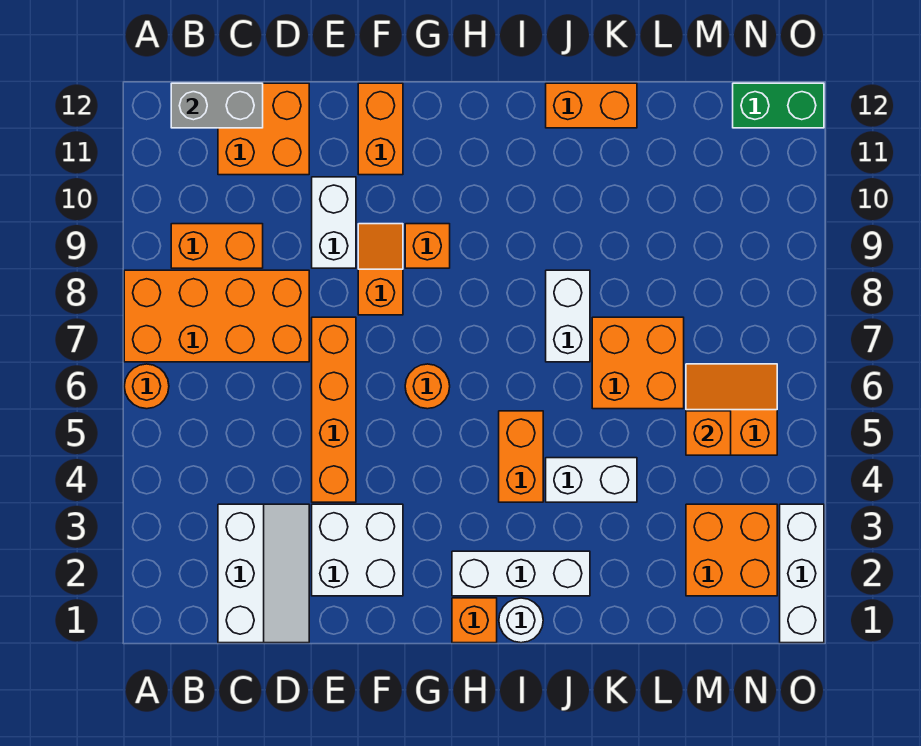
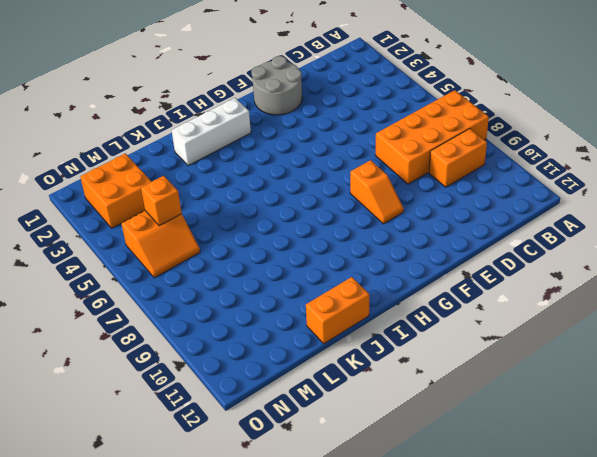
grey 2x2 round brick [251,56,302,115] -> white 2x2 brick [312,504,403,596]
none -> orange 1x1 round brick [124,364,169,409]
none -> white 2x3 slope [218,504,309,643]
none -> orange 2x2 brick [218,83,309,175]

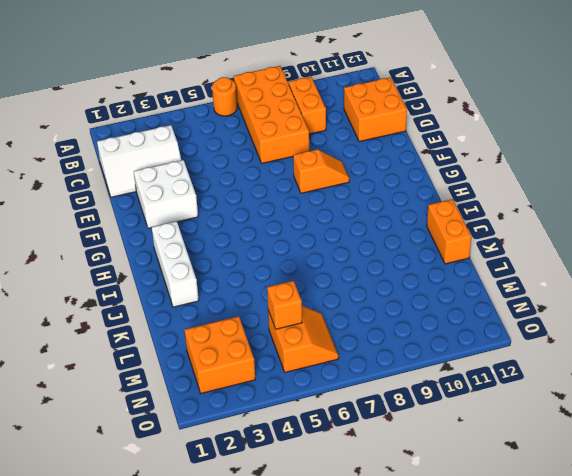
none -> orange 1x4 brick [312,317,356,502]
none -> white 1x2 brick [312,177,356,268]
none -> orange 1x2 brick [358,83,403,175]

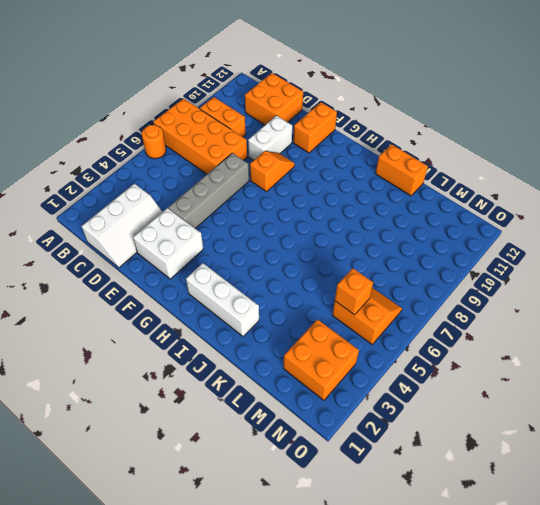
grey 1x4 brick [168,153,249,229] -> orange 1x4 brick [312,317,356,502]
none -> orange 1x1 round brick [405,364,450,409]
none -> orange 1x1 brick [405,224,450,268]
none -> orange 1x1 brick [452,598,497,643]

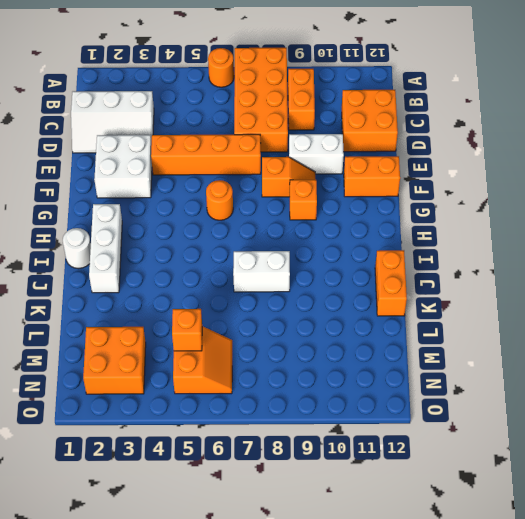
none -> orange 1x1 brick [452,598,497,643]
none -> orange 1x2 brick [499,411,543,502]
none -> white 1x2 brick [546,458,637,502]

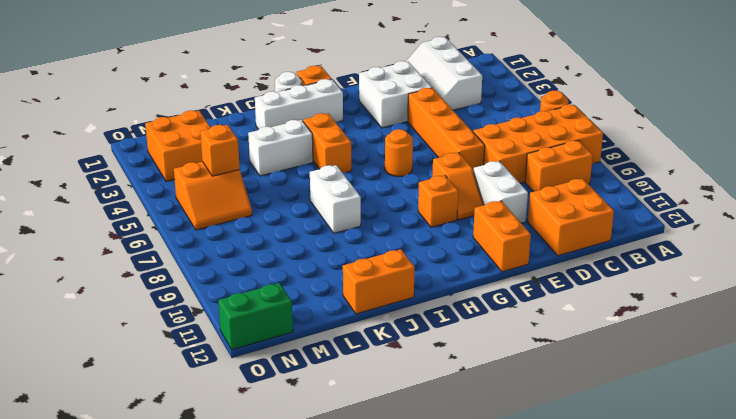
none -> orange 2x2 brick [592,317,684,409]
none -> white 1x3 brick [780,504,824,643]
none -> grey 1x2 brick [171,83,263,128]

